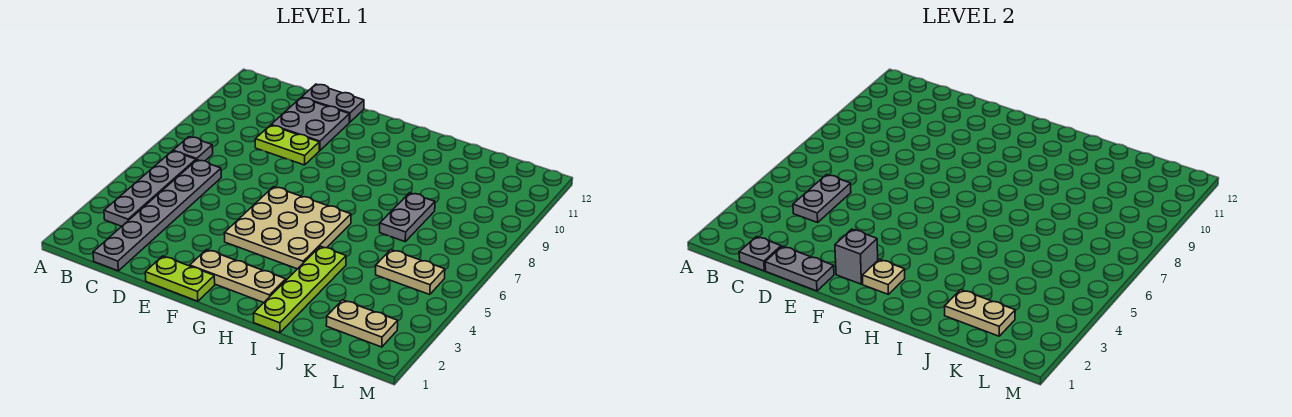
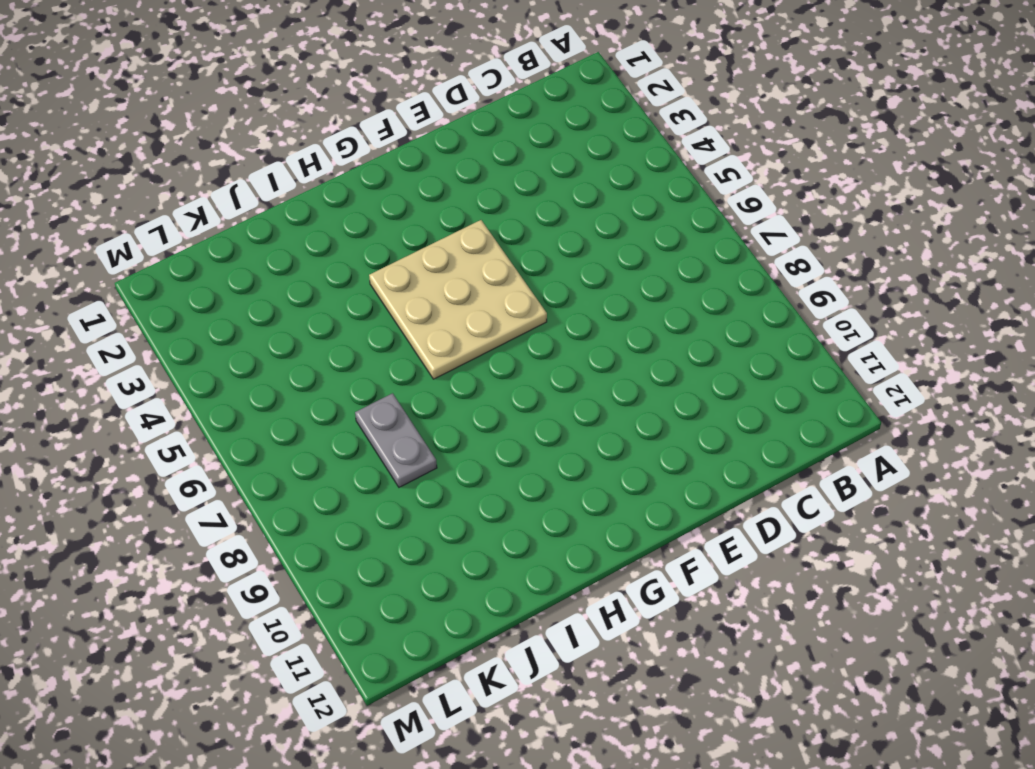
none -> grey 1x4 plate [104,151,196,226]
none -> grey 1x1 plate [173,137,213,161]
none -> grey 1x6 plate [93,160,221,271]

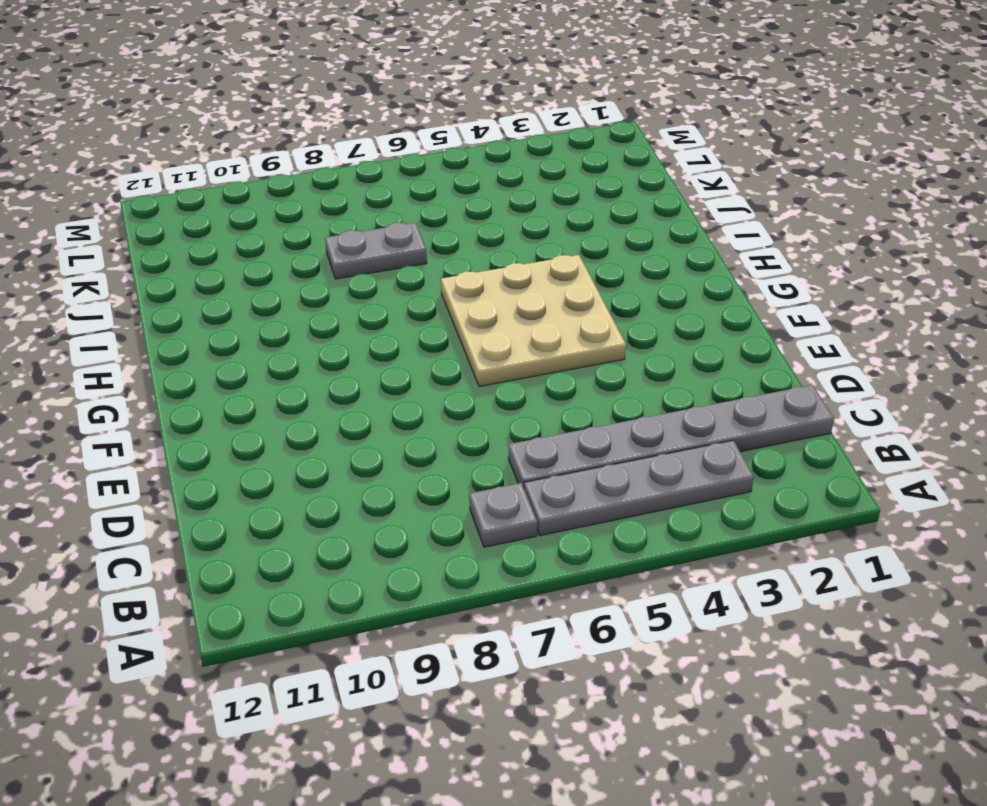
none -> lime 1x2 plate [255,125,319,165]
none -> grey 2x2 plate [271,98,349,150]
none -> grey 1x2 plate [302,84,364,122]

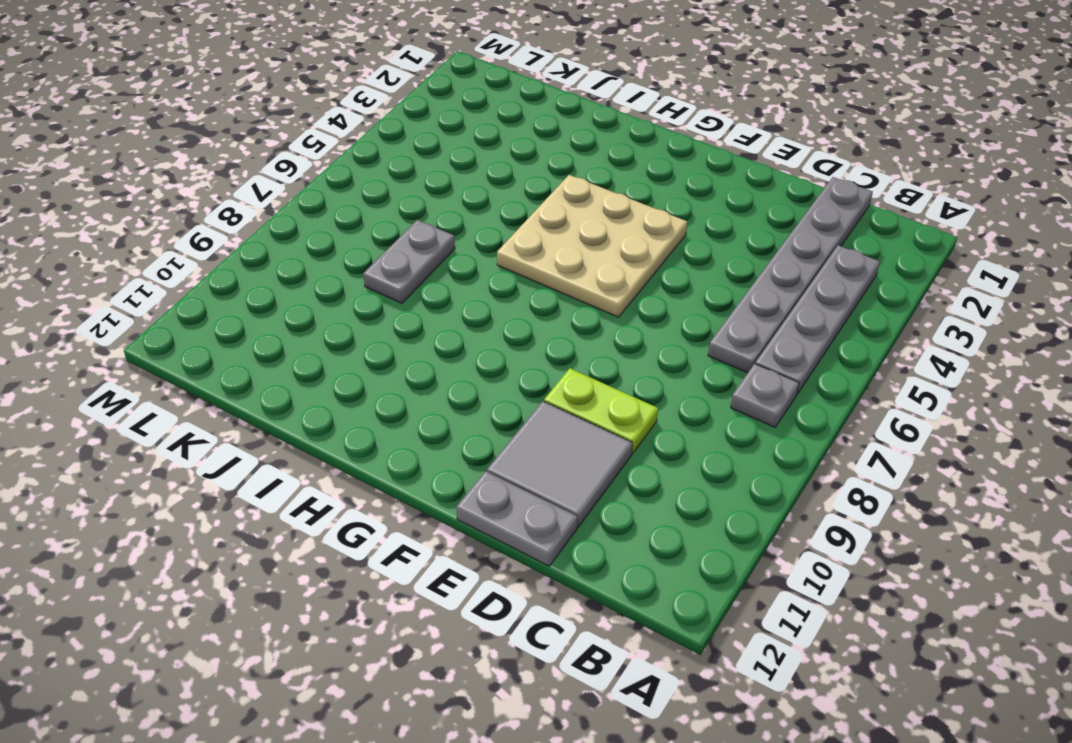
grey 2x2 tile [487,401,632,527] -> grey 2x2 plate [271,98,349,150]
none -> lime 1x2 plate [145,256,215,301]
none -> tan 1x3 plate [190,250,286,303]
none -> lime 1x4 plate [253,246,346,333]

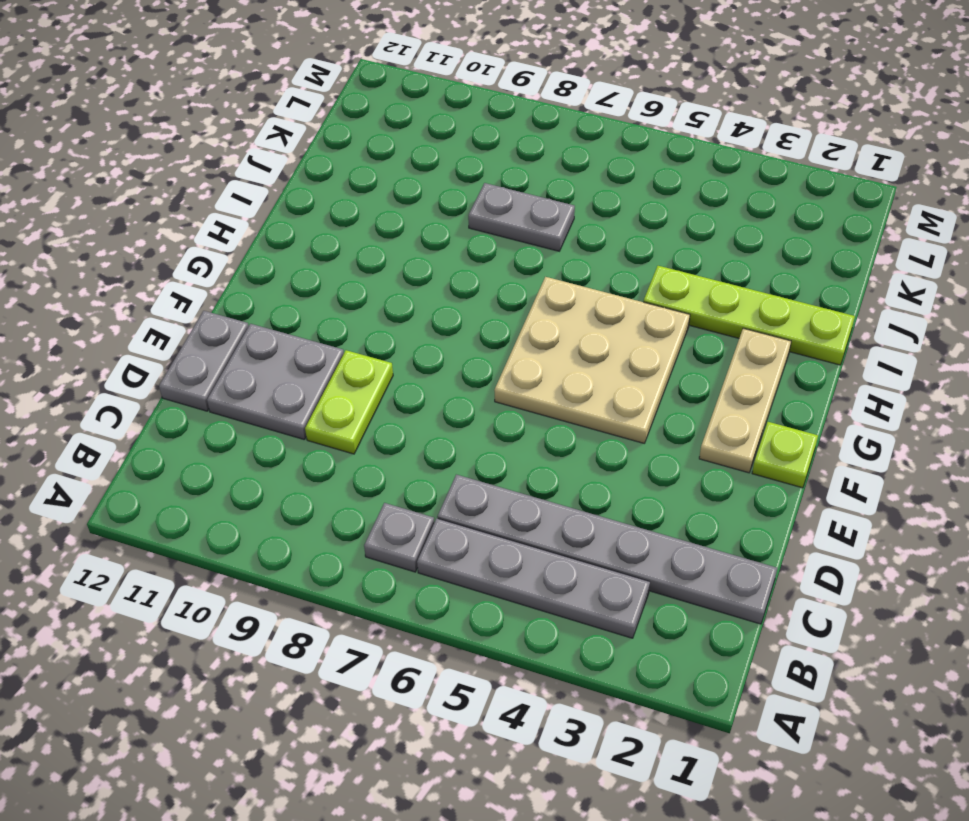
lime 1x1 plate [752,422,818,488] -> lime 1x2 plate [145,256,215,301]
none -> tan 1x2 plate [326,300,398,347]
none -> tan 1x2 plate [376,250,445,295]
none -> grey 1x1 plate [739,237,781,271]

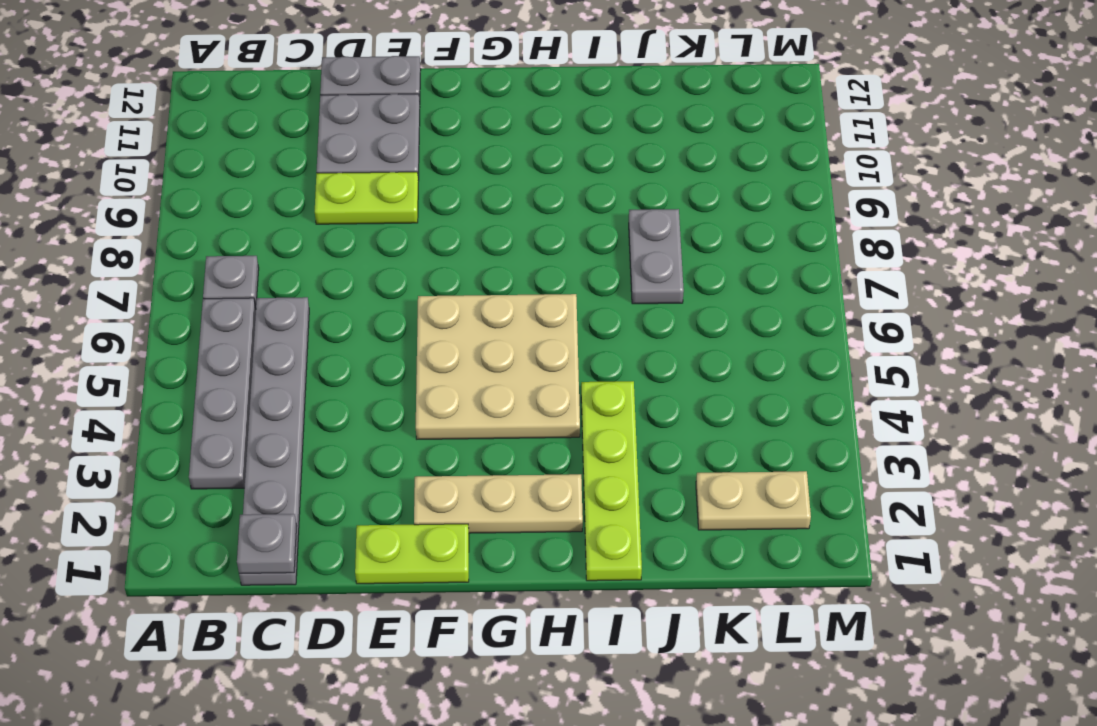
none -> tan 1x2 plate [376,250,445,295]
none -> grey 1x2 plate [793,175,851,222]
none -> grey 1x2 plate [765,246,834,291]

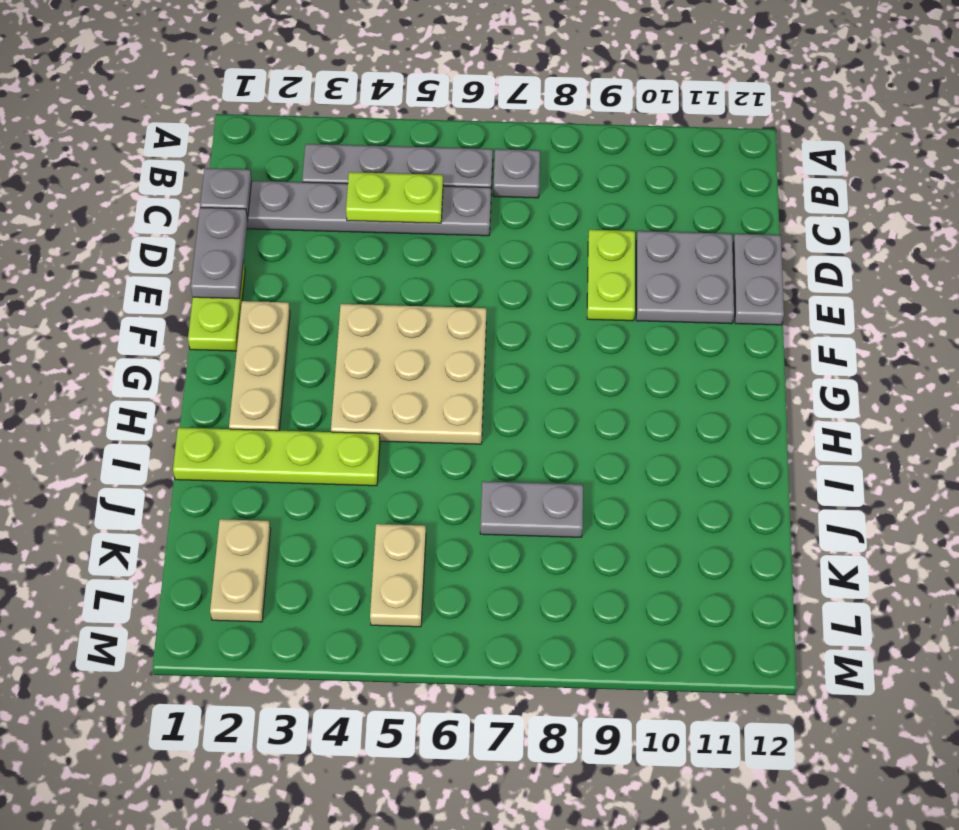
lime 1x2 plate [346,172,443,223] -> grey 1x2 plate [793,175,851,222]
none -> grey 1x1 brick [835,229,878,284]
none -> tan 1x1 plate [863,259,905,294]
none -> tan 1x2 plate [945,290,1015,336]

